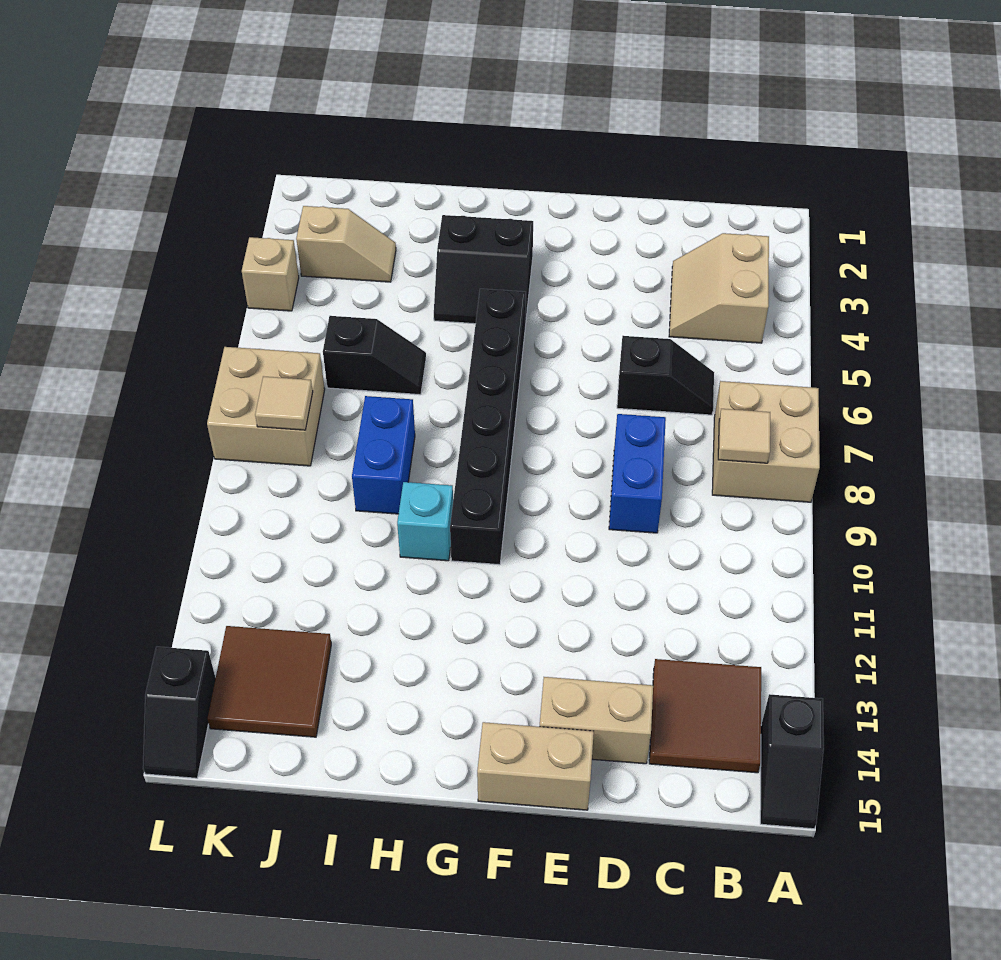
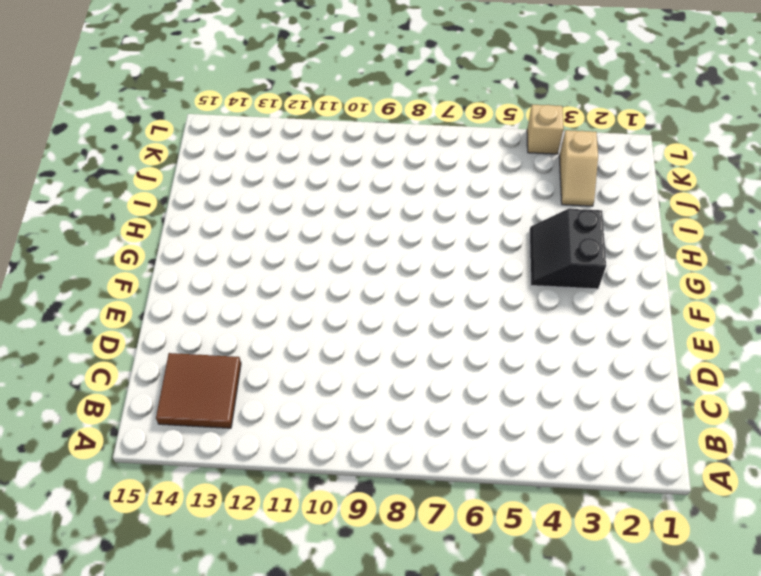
none -> tan 2x2 brick [712,381,820,502]
none -> black 1x2 slope [760,694,824,829]
none -> tan 2x2 slope [669,233,769,343]

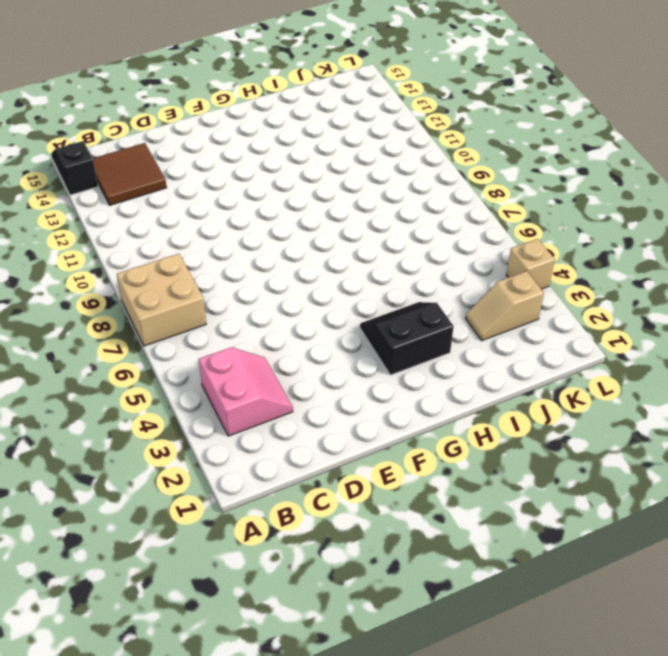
pink 2x2 slope [199,347,293,436] -> tan 2x2 slope [669,233,769,343]
none -> black 1x2 slope [617,336,714,415]
none -> blue 1x2 brick [609,414,666,533]
none -> tan 1x2 brick [540,677,653,764]

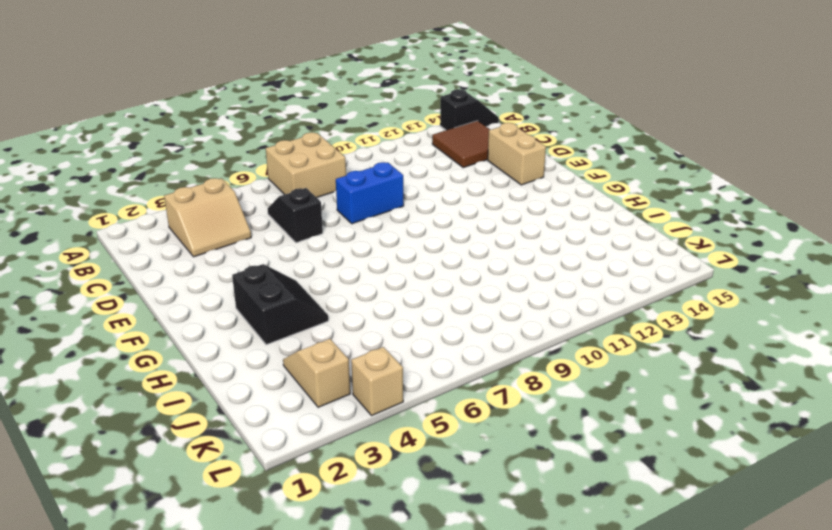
none -> tan 1x2 brick [477,722,594,810]
none -> black 1x6 brick [450,289,526,565]
none -> cyan 1x1 brick [397,482,453,561]

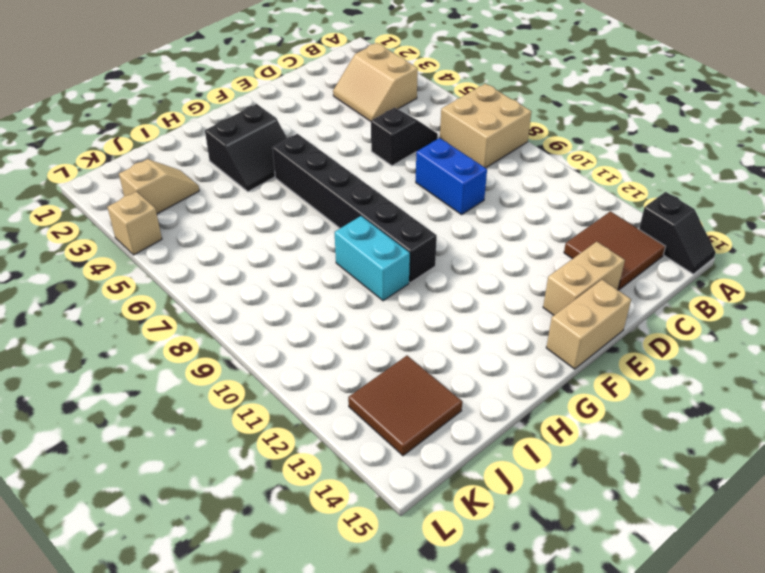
cyan 1x2 brick [335,216,410,301] -> cyan 1x1 brick [397,482,453,561]
none -> black 1x2 slope [323,316,426,395]
none -> blue 1x2 brick [352,396,415,514]
none -> tan 2x2 brick [207,347,325,466]

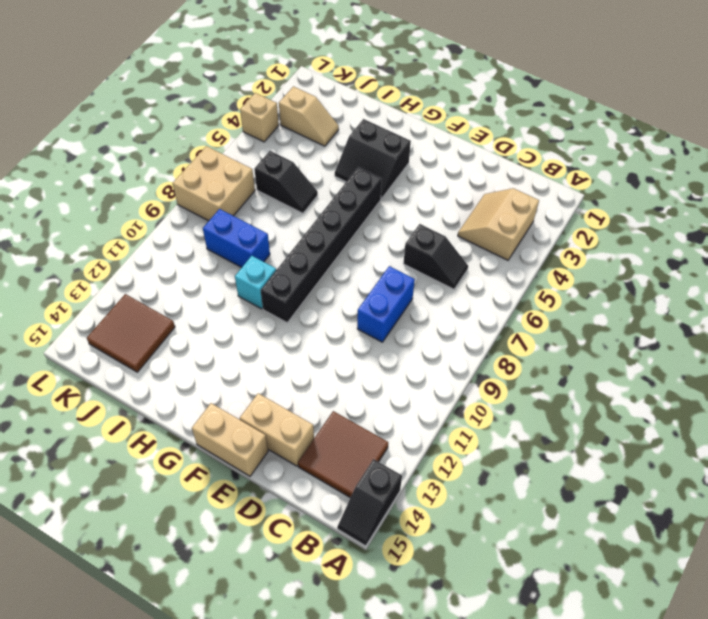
blue 1x2 brick [203,209,270,267] -> blue 1x2 brick turned to [352,396,415,514]
none -> tan 2x2 brick [712,381,820,502]
none -> black 1x2 slope [143,647,216,778]
none -> tan 1x1 tile [718,409,770,463]

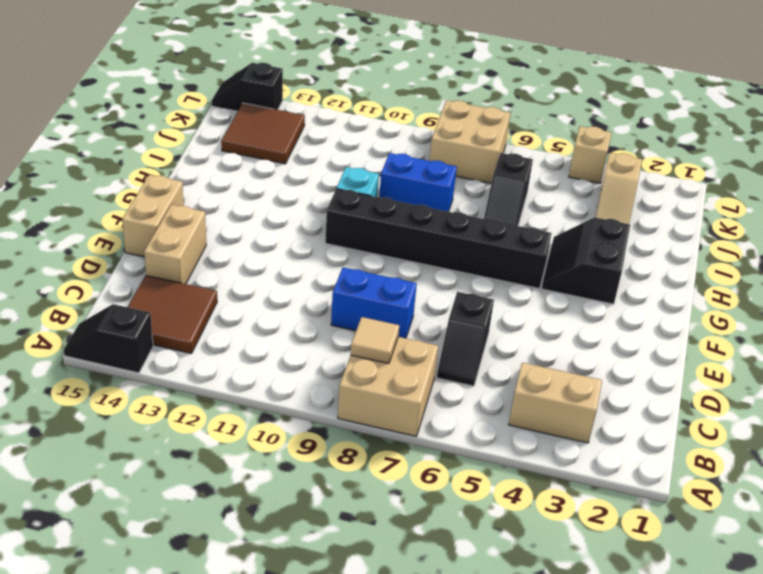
none -> tan 1x1 tile [255,376,313,430]

